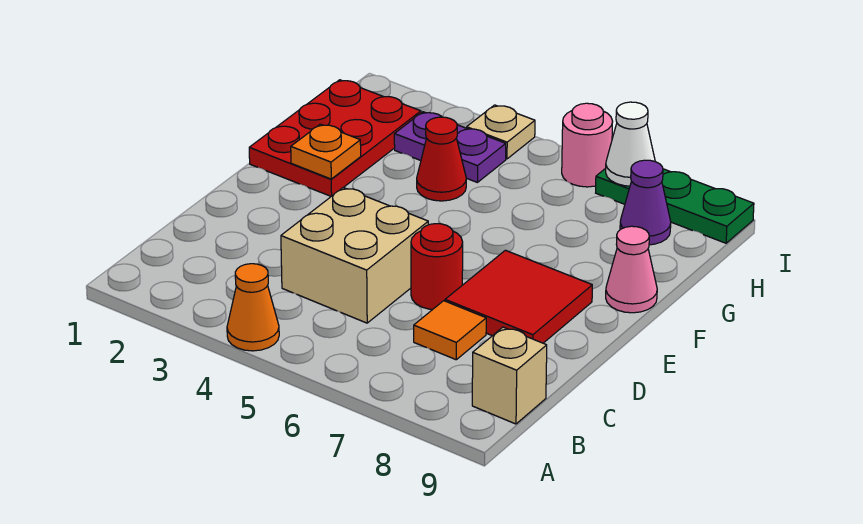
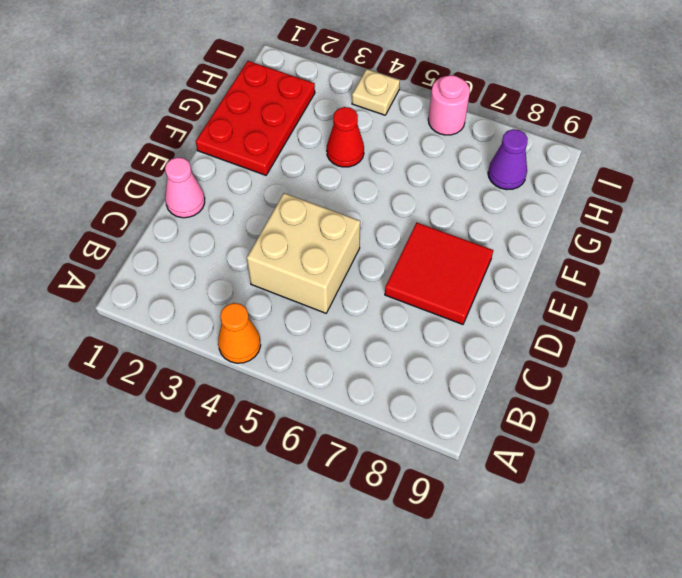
pink 1x1 cone [165,157,205,218] -> pink 1x1 cone moved to [606,226,657,313]
none -> tan 1x1 brick [472,327,547,424]
none -> orange 1x1 tile [414,301,486,360]
none -> red 1x1 round brick [411,224,463,310]

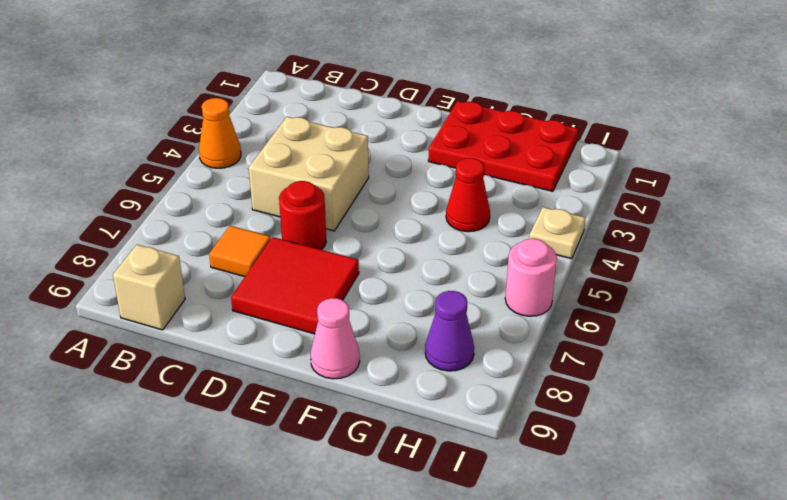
none -> purple 1x2 plate [394,112,506,182]
none -> green 1x3 plate [596,168,754,243]
none -> orange 1x1 plate [291,124,361,179]

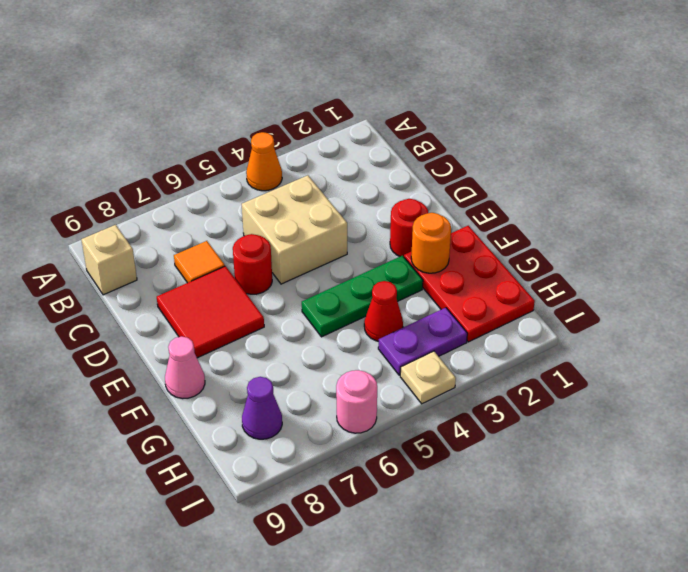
red 1x1 round brick [390,199,428,257] -> none
orange 1x1 round brick [411,213,451,273] -> orange 1x1 plate [291,124,361,179]
green 1x3 plate [302,256,423,337] -> green 1x3 plate moved to [596,168,754,243]
none -> white 1x1 cone [606,102,655,186]

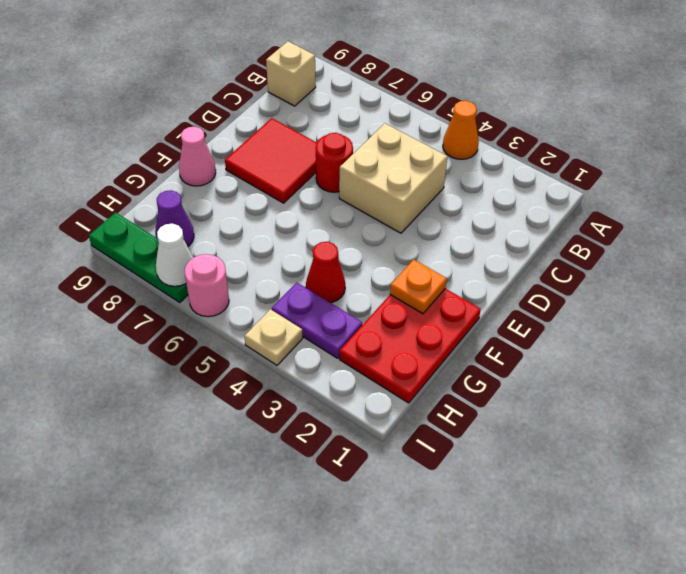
none -> orange 1x1 tile [414,301,486,360]

